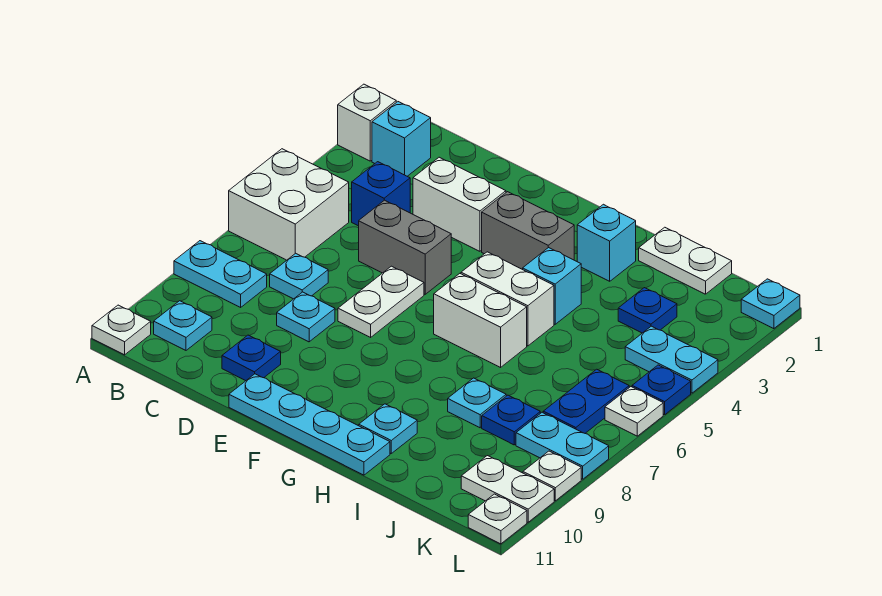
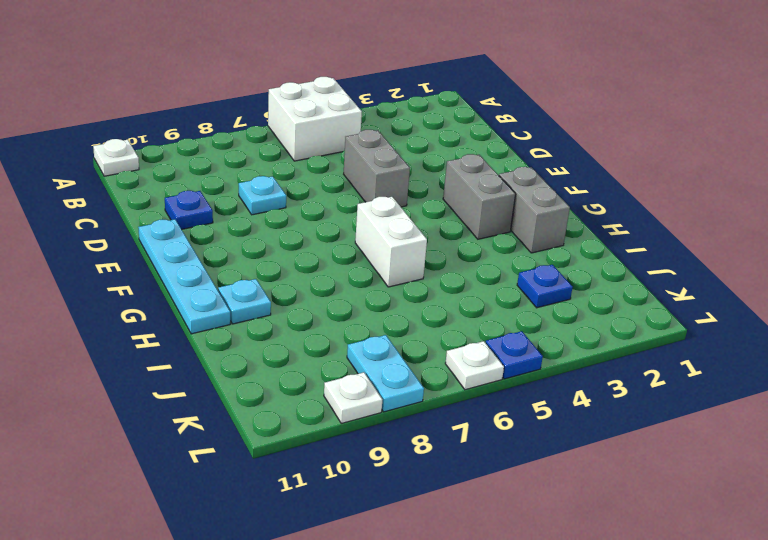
grey 1x2 brick [499,167,570,253] -> cyan 1x1 brick [577,204,636,281]
none -> white 1x1 brick [338,84,396,161]
none -> cyan 1x2 plate [174,241,267,307]
none -> cyan 1x1 brick [372,102,431,176]
none -> cyan 1x1 plate [154,301,212,350]

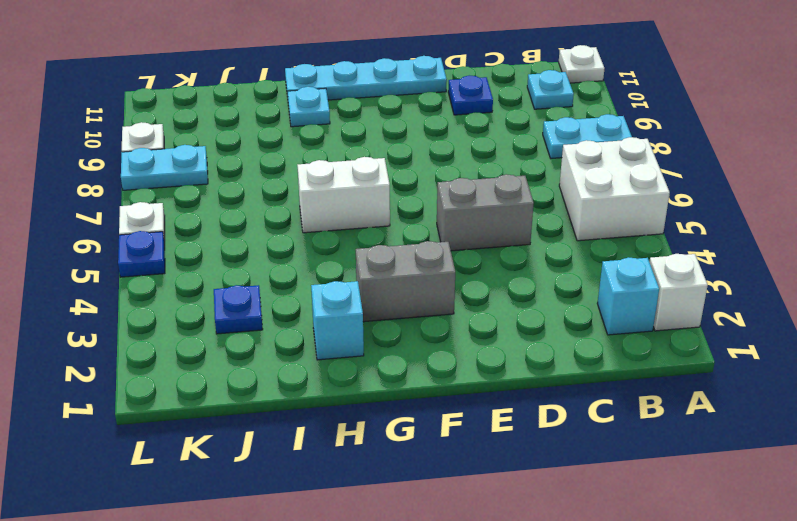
none -> blue 1x1 brick [352,162,410,226]
none -> cyan 1x1 plate [270,253,328,299]
none -> white 1x2 brick [413,157,506,251]
none -> cyan 1x1 plate [277,292,335,342]

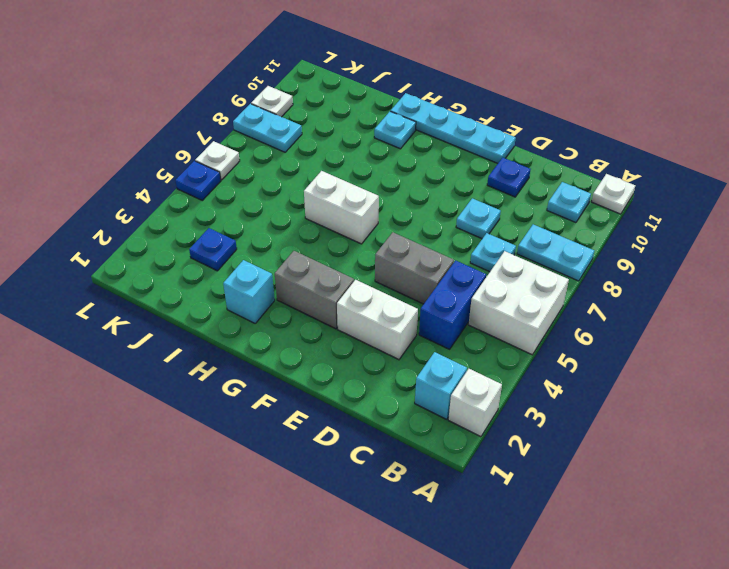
blue 1x2 brick [419,260,486,349] -> blue 1x1 brick [352,162,410,226]
none -> white 1x2 plate [338,266,424,337]
none -> white 1x2 brick [461,252,554,346]
none -> cyan 1x1 brick [523,248,581,324]
none -> white 1x2 plate [639,227,732,294]

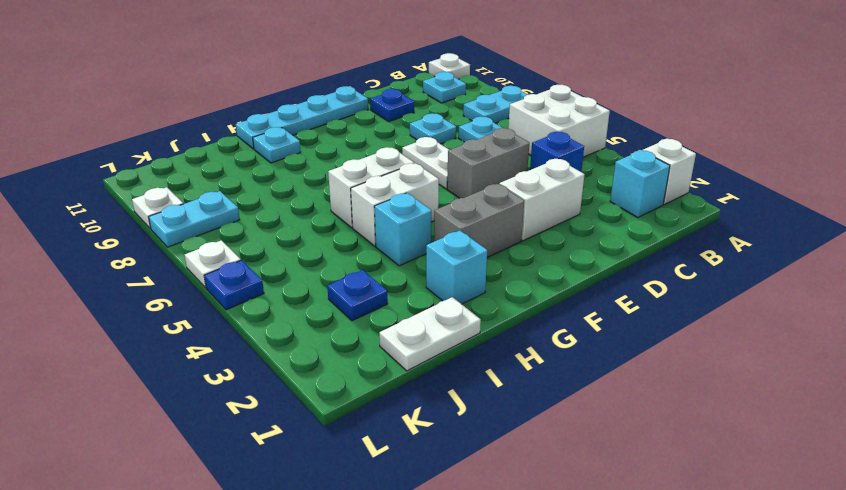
none -> cyan 1x1 plate [448,378,506,428]
none -> blue 1x1 plate [482,395,540,445]
none -> cyan 1x2 plate [625,326,718,393]
none -> blue 1x2 plate [543,369,629,433]

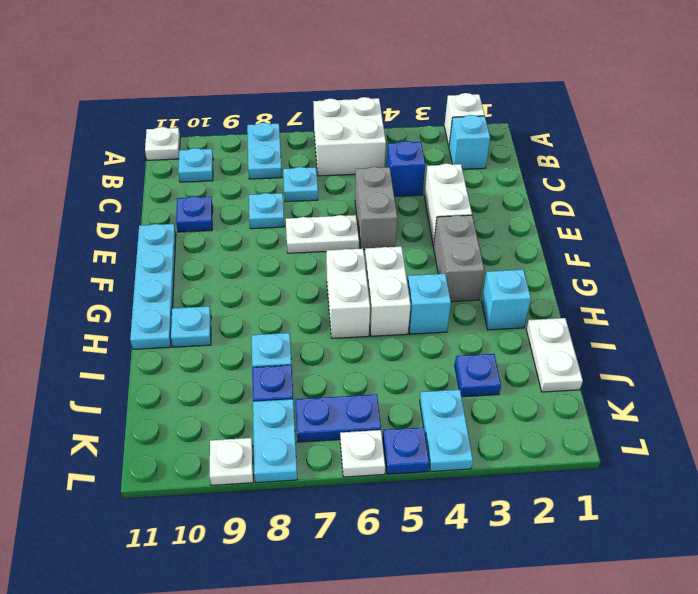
none -> white 1x2 plate [461,456,554,522]
none -> cyan 1x1 plate [741,279,800,329]
none -> white 1x1 plate [468,494,527,544]

